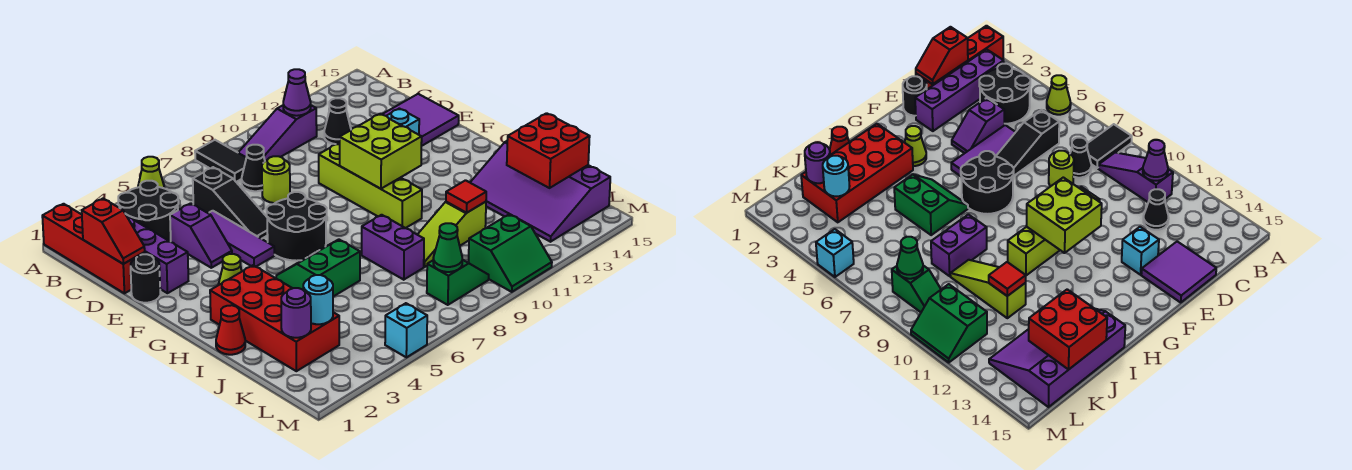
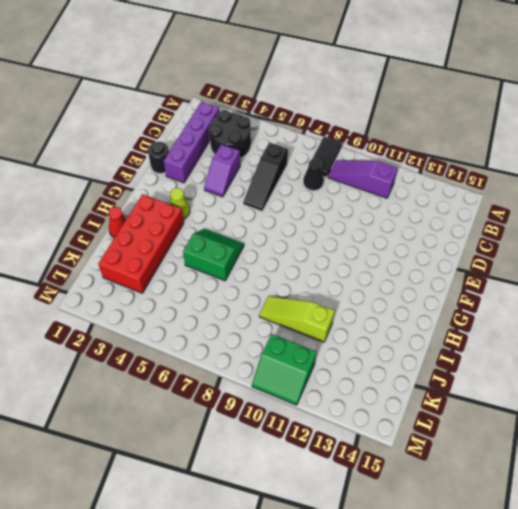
none -> red 1x4 brick [42,204,145,293]
none -> lime 1x1 cone [138,157,165,188]
none -> black 1x1 cone [324,98,351,144]
none -> purple 1x3 tile [208,211,275,267]

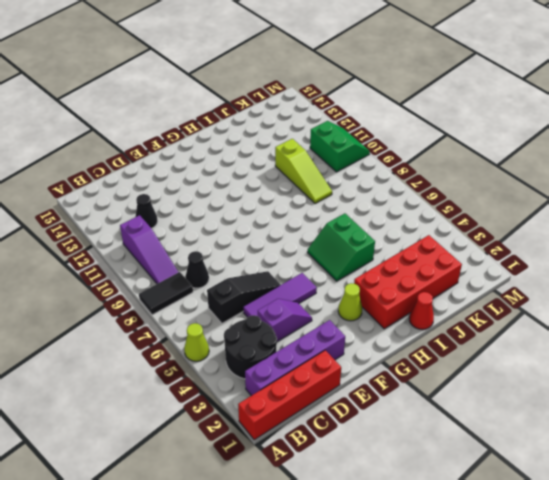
none -> lime 1x1 round brick [262,156,290,203]
none -> purple 2x2 tile [382,94,459,146]
none -> black 1x1 round brick [131,254,160,303]
none -> lime 1x4 brick [319,143,422,228]

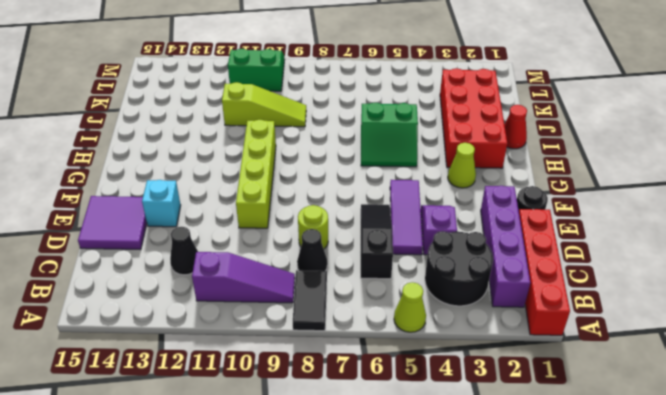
none -> black 2x2 round brick [267,192,327,261]
none -> purple 1x2 brick [362,215,424,280]
none -> purple 3x4 slope [470,141,610,242]
none -> green 1x2 slope [427,260,489,305]

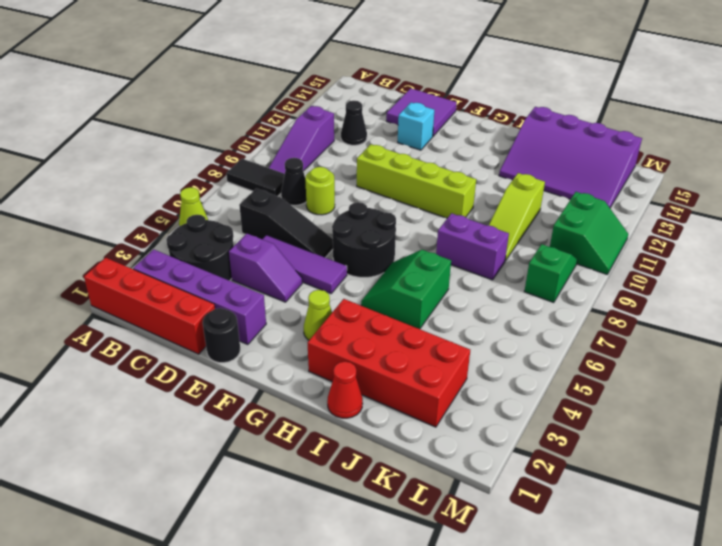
none -> cyan 1x1 brick [385,303,427,357]
none -> purple 1x1 cone [283,69,311,116]
none -> red 1x2 slope [82,199,145,264]
none -> lime 2x2 brick [340,114,422,189]

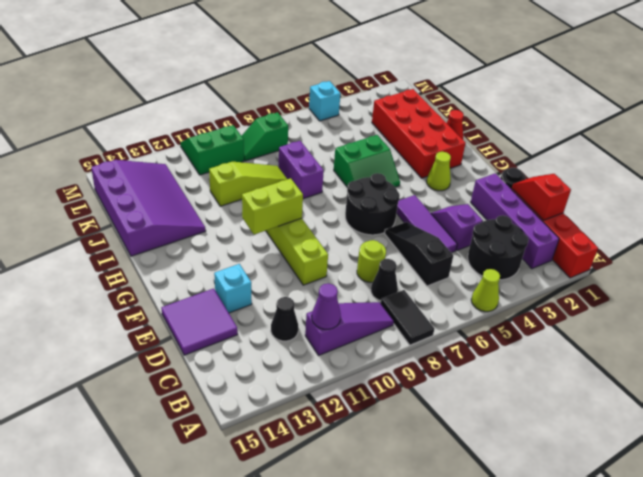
lime 1x2 brick [242,178,303,234] -> lime 2x2 brick [340,114,422,189]
none -> red 1x1 tile [446,180,486,213]
none -> red 2x2 brick [507,113,590,188]
none -> purple 1x1 round brick [281,288,311,338]
none -> cyan 1x1 round brick [303,275,333,324]

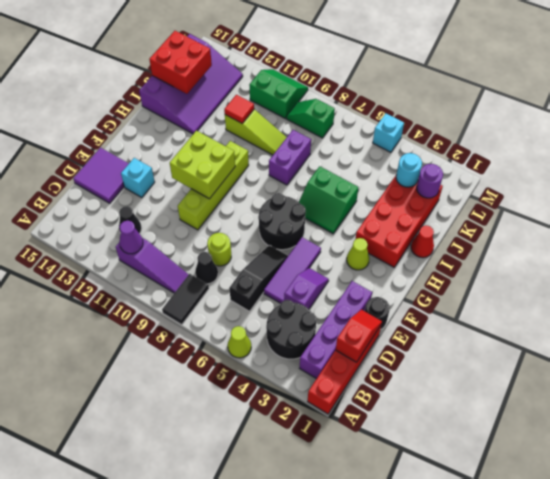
none -> green 1x1 cone [433,223,462,272]

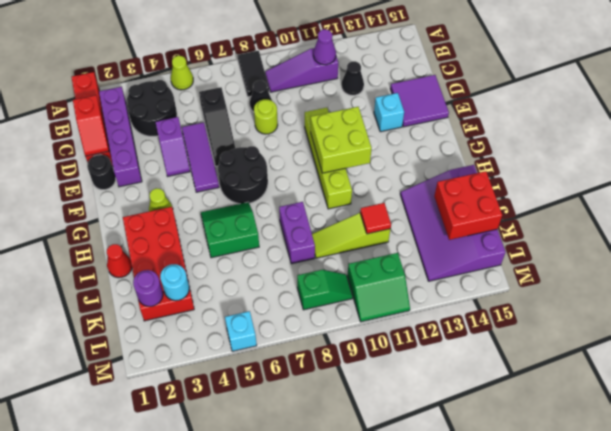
none -> green 1x1 cone [433,223,462,272]

